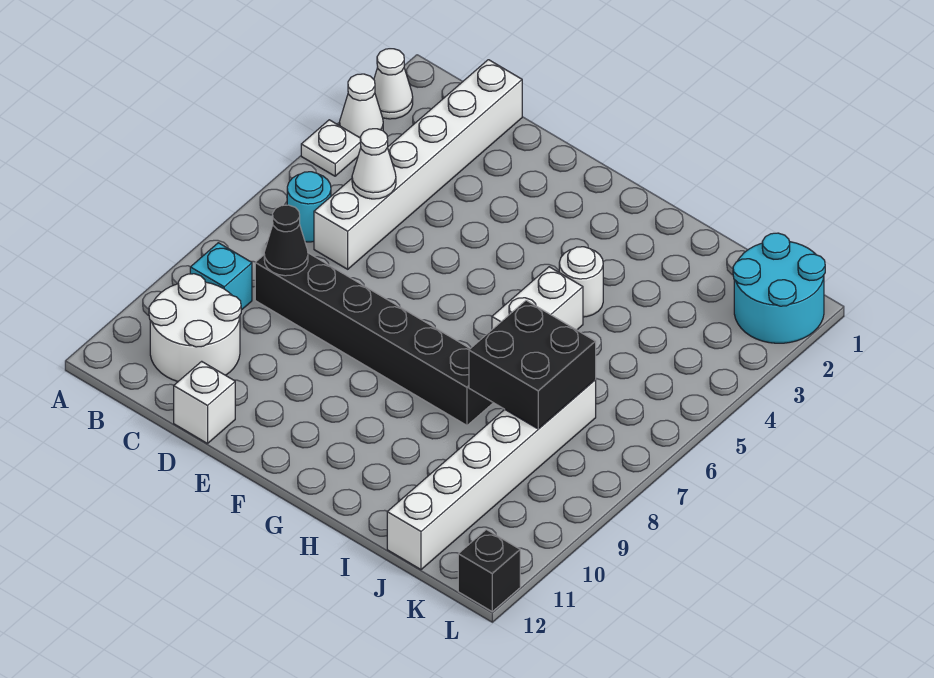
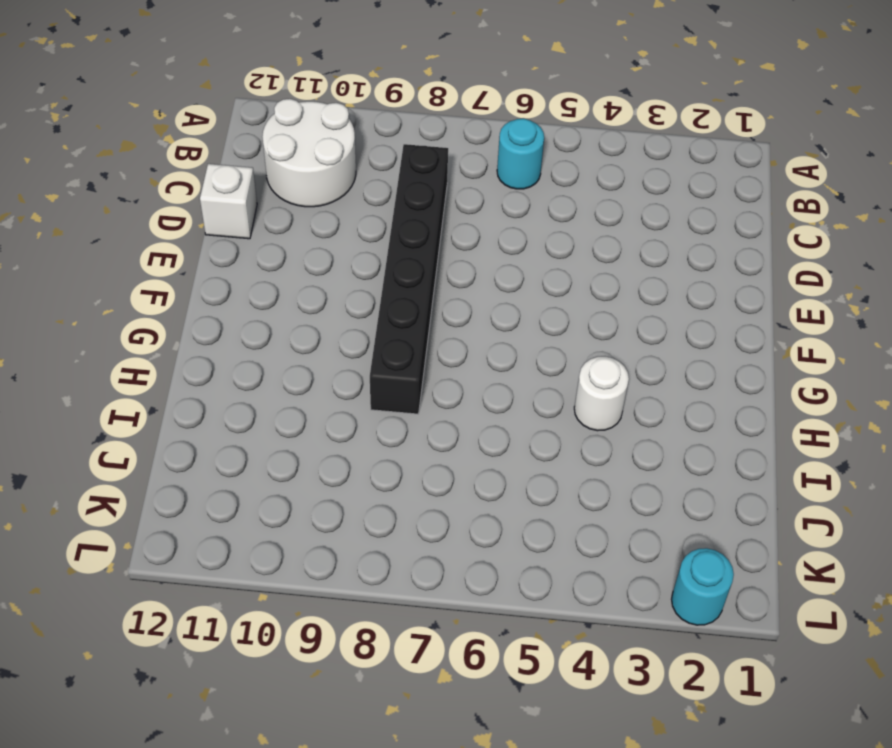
cyan 1x1 round brick [671,548,734,625] -> cyan 2x2 round brick [733,233,825,343]
none -> white 1x1 cone [374,49,413,119]
none -> white 1x1 cone [340,74,383,138]
none -> white 1x1 plate [301,120,361,176]

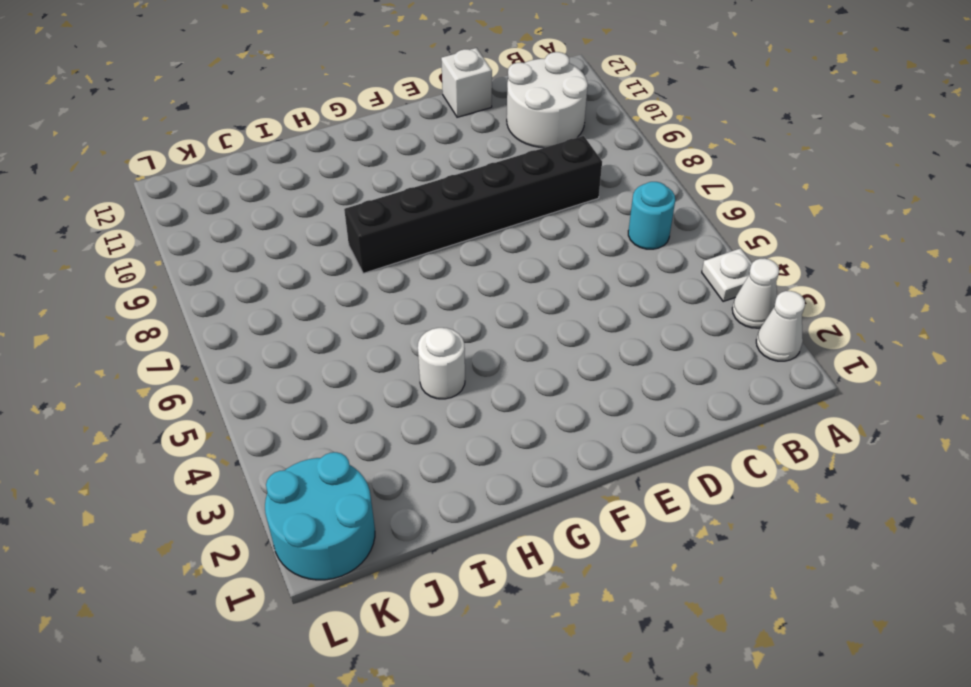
none -> cyan 1x1 brick [190,243,252,310]
none -> white 1x6 brick [314,60,522,269]
none -> white 1x2 brick [492,267,583,330]

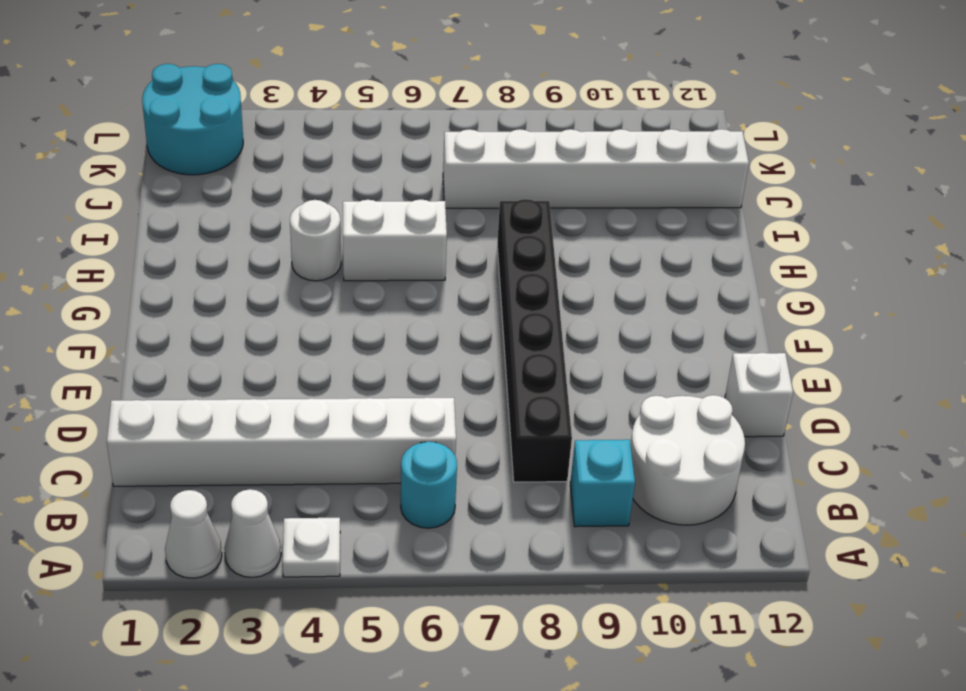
none -> black 1x1 brick [458,530,520,611]
none -> white 1x1 cone [352,129,396,199]
none -> black 1x1 cone [264,205,308,276]

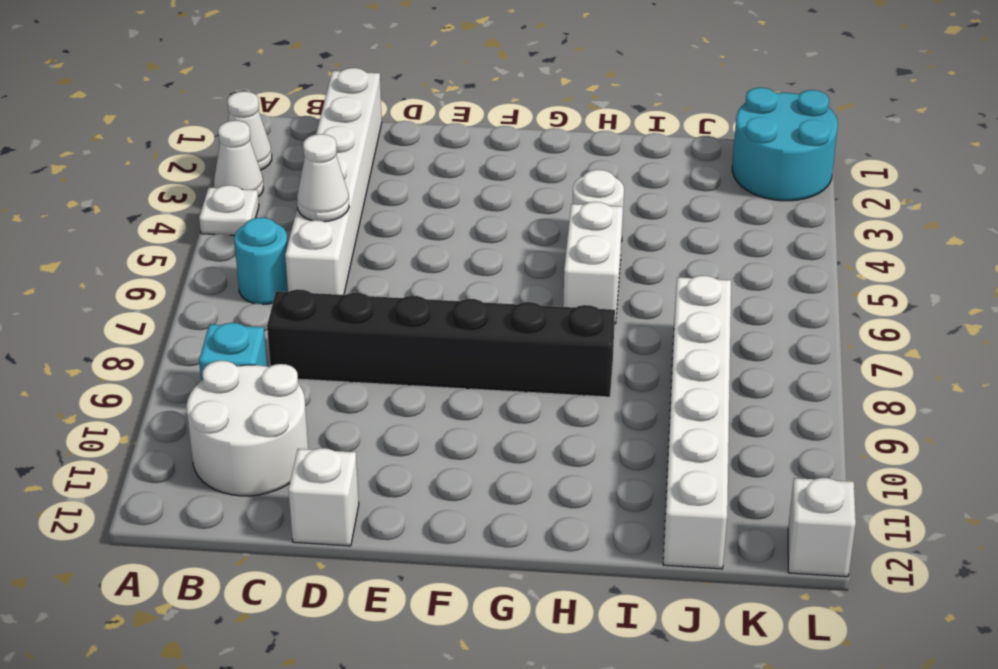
white 1x1 brick [788,478,856,577] -> black 1x1 brick [458,530,520,611]
none -> black 1x1 cone [264,205,308,276]
none -> black 2x2 brick [469,300,596,429]

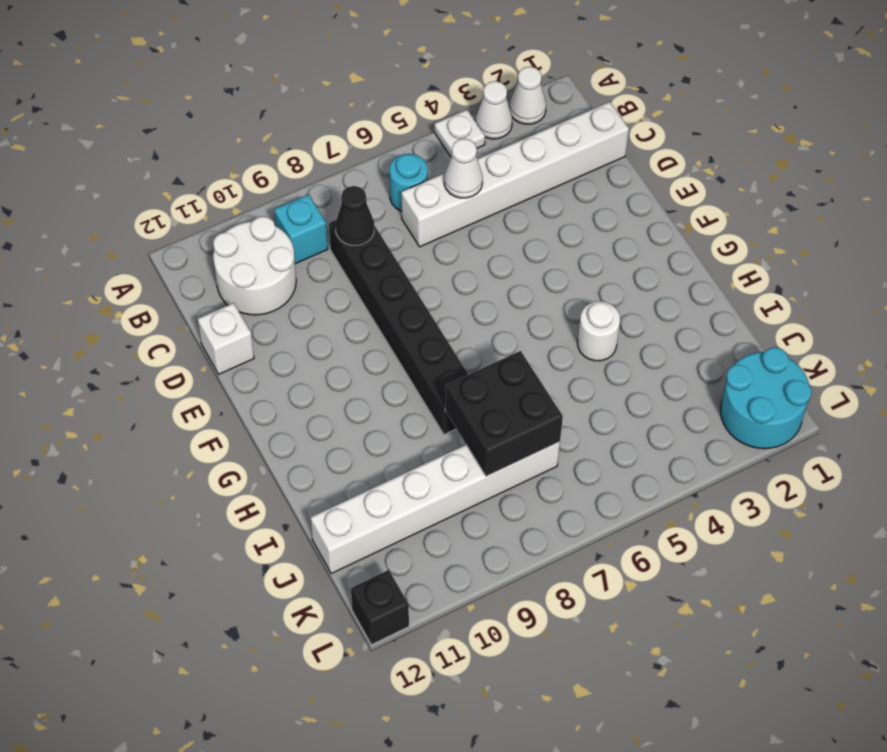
none -> white 1x2 brick [492,267,583,330]

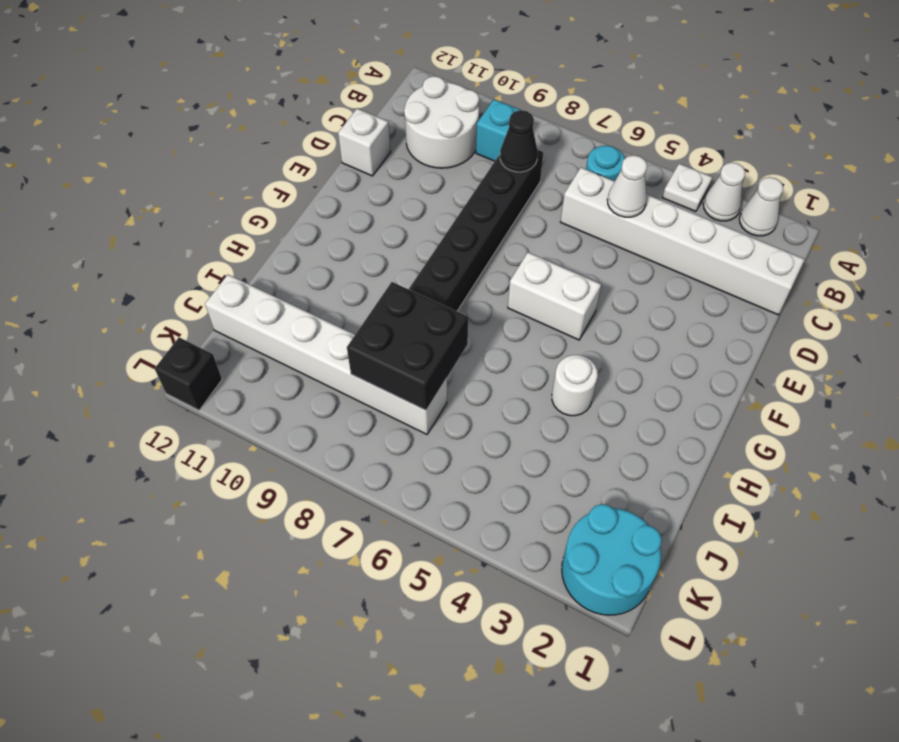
white 1x2 brick [508,252,601,340] -> white 1x2 brick moved to [492,267,583,330]

